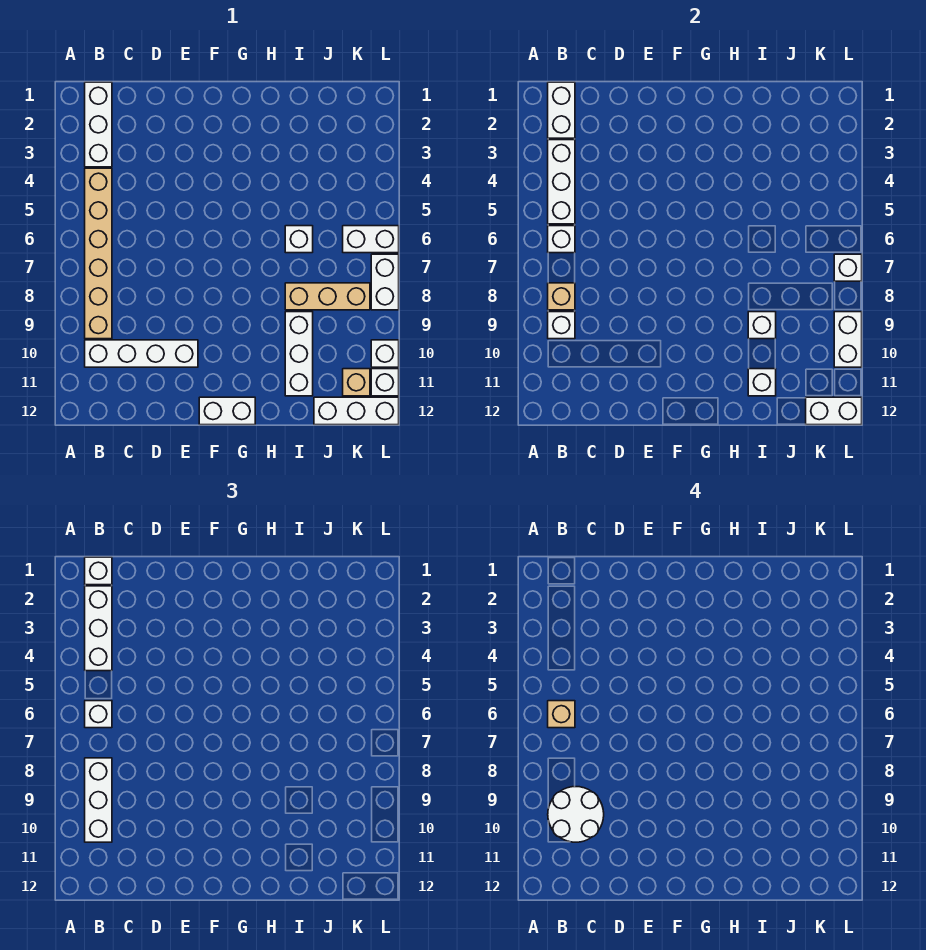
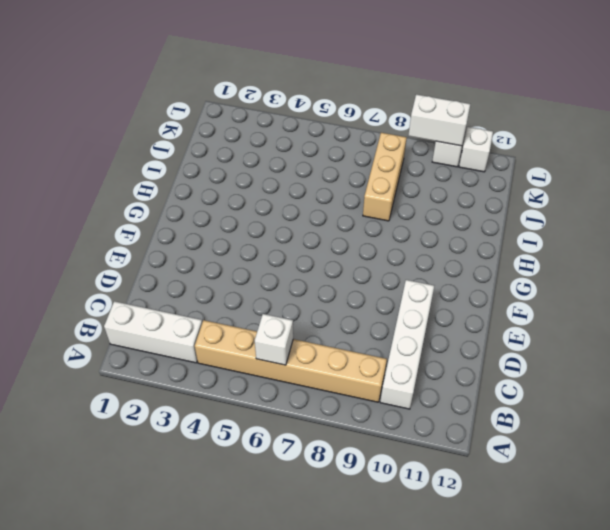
none -> white 1x2 brick [199,397,255,425]
none -> white 1x1 brick [285,226,313,253]
none -> white 1x3 brick [285,312,313,396]

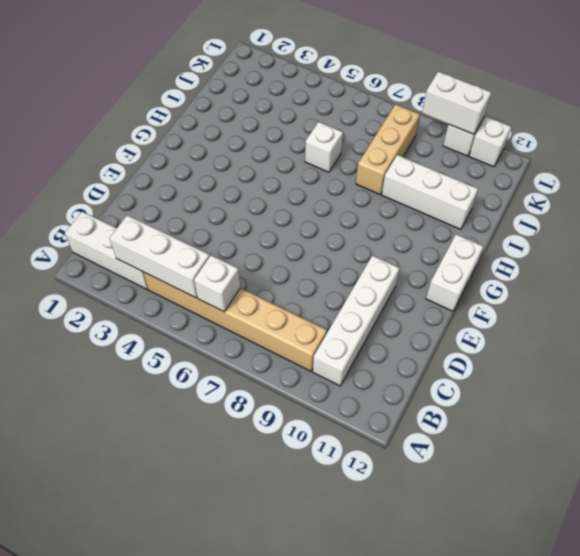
none -> white 1x3 brick [314,397,399,425]
none -> white 1x2 brick [343,226,399,253]
none -> tan 1x1 brick [343,369,370,396]

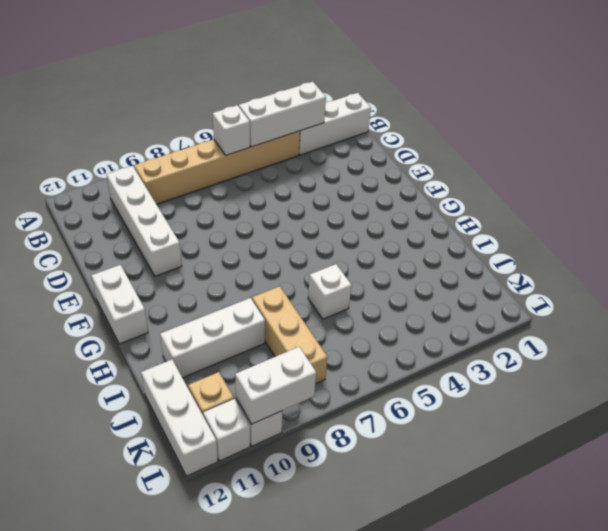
none -> white 1x2 brick [343,226,399,253]
none -> white 1x2 brick [371,254,399,310]
none -> white 1x2 brick [548,82,575,138]

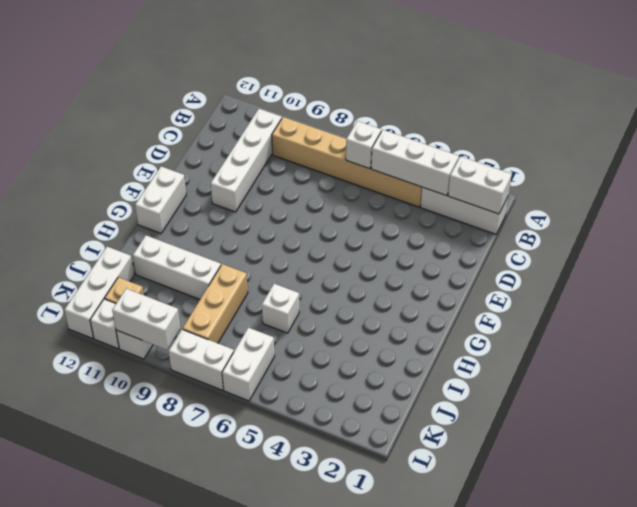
none -> tan 1x1 brick [548,283,575,310]
none -> white 1x1 brick [548,312,575,339]
none -> white 1x1 brick [748,312,776,339]

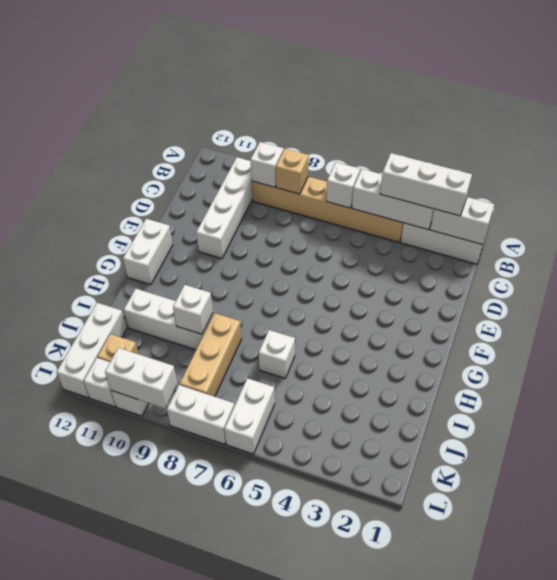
none -> white 1x1 brick [748,369,776,396]
none -> white 1x2 brick [806,397,862,425]
none -> white 1x1 brick [834,254,862,281]

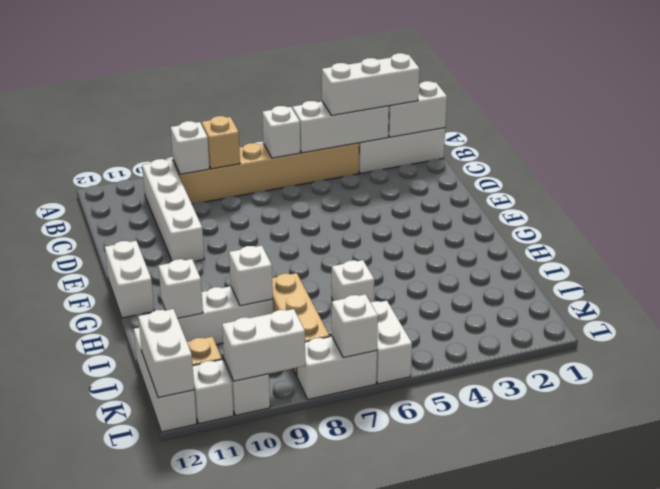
none -> white 1x1 brick [85,557,112,585]
none -> white 1x1 brick [85,701,112,728]
none -> white 1x3 brick [85,758,112,842]

